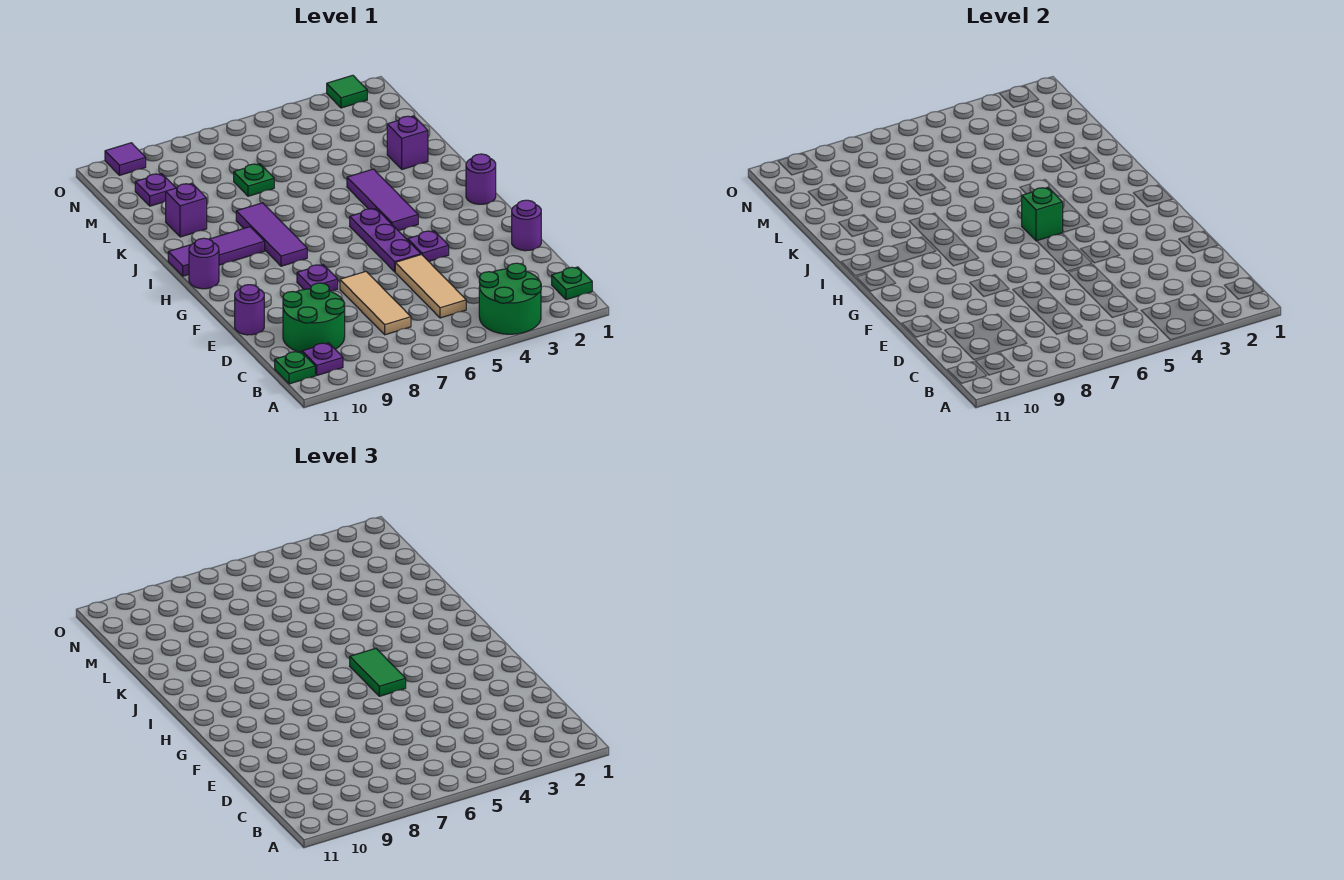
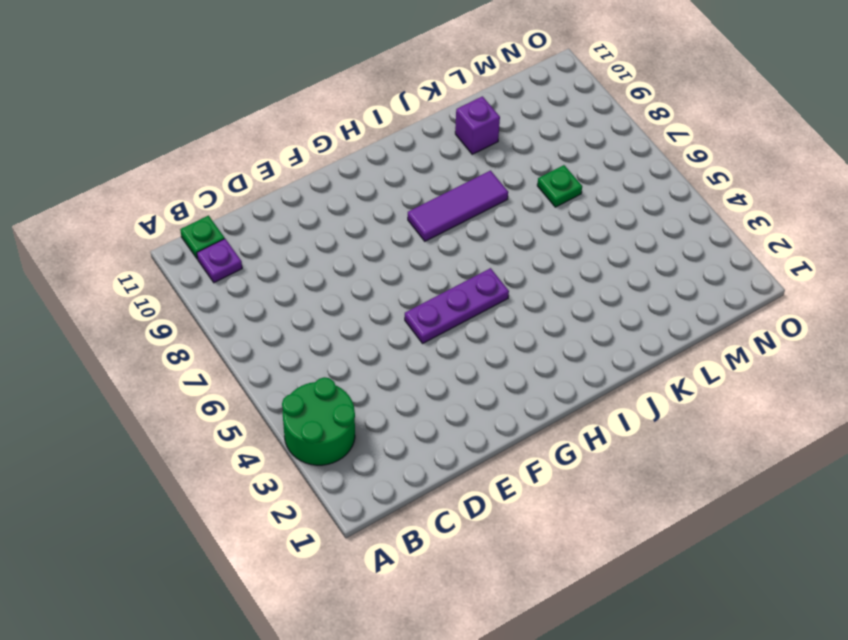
none -> green 1x1 plate [552,267,592,300]
none -> tan 1x3 tile [395,255,466,318]
none -> tan 1x3 tile [340,272,411,335]

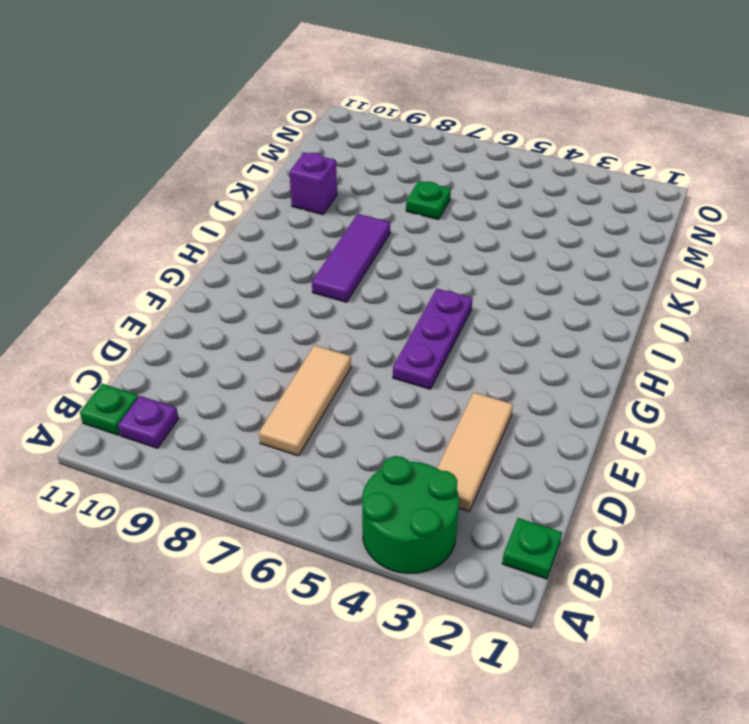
tan 1x3 tile [437,392,513,511] -> tan 1x3 tile moved to [395,255,466,318]
none -> green 2x2 round brick [283,283,345,352]
none -> purple 1x1 round brick [512,200,541,251]
none -> purple 1x1 round brick [235,285,264,335]

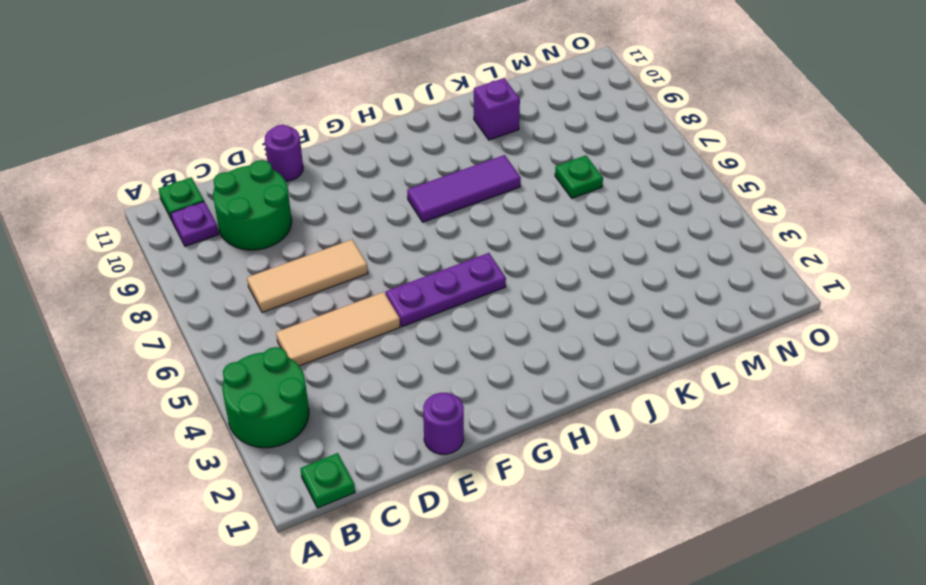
none -> purple 1x1 plate [408,231,449,261]
none -> purple 1x1 plate [297,265,338,291]
none -> purple 1x1 round brick [466,154,496,204]

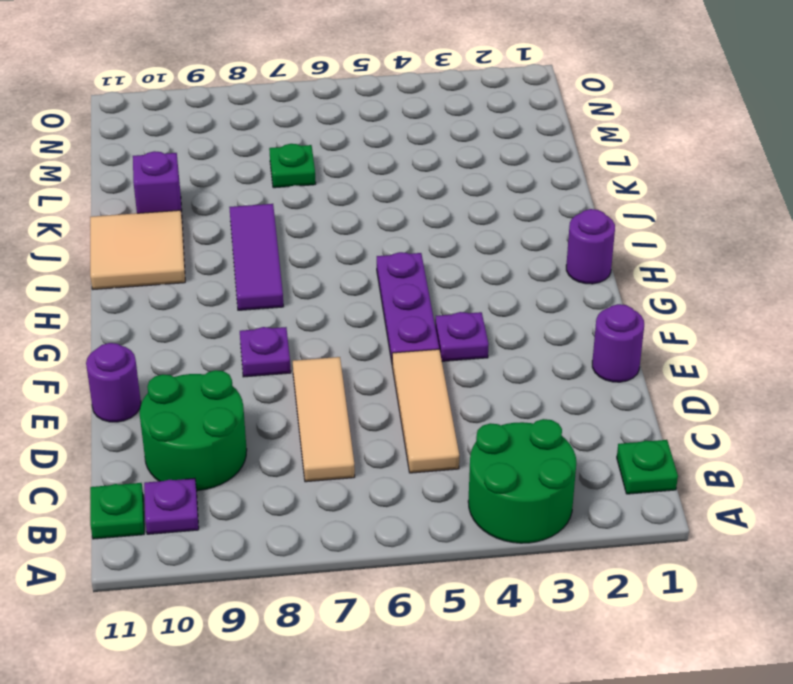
tan 2x2 tile [90,210,185,289] -> purple 1x3 tile [168,227,265,276]
none -> purple 1x3 tile [347,169,418,231]
none -> purple 1x1 round brick [189,238,219,289]
none -> purple 1x1 brick [387,116,428,169]

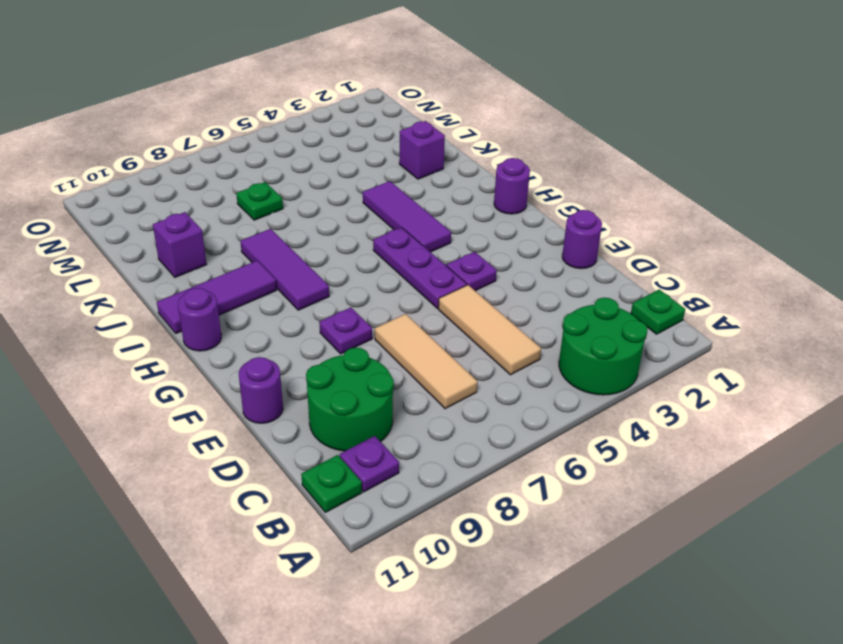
none -> purple 1x1 plate [135,174,176,206]
none -> green 1x1 tile [327,75,367,108]
none -> purple 1x1 tile [105,143,146,175]

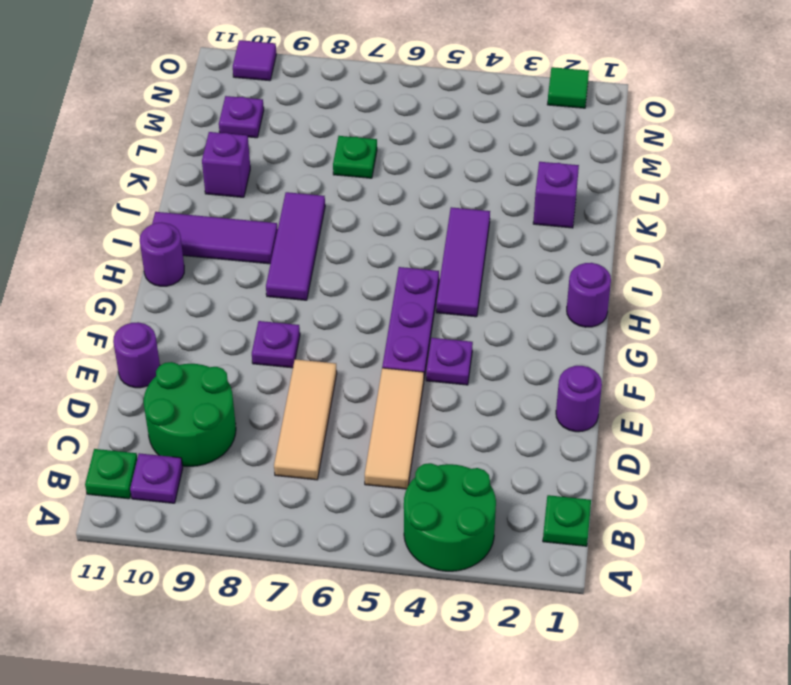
none -> green 1x1 brick [1022,187,1063,241]
none -> green 1x2 tile [350,648,406,696]

